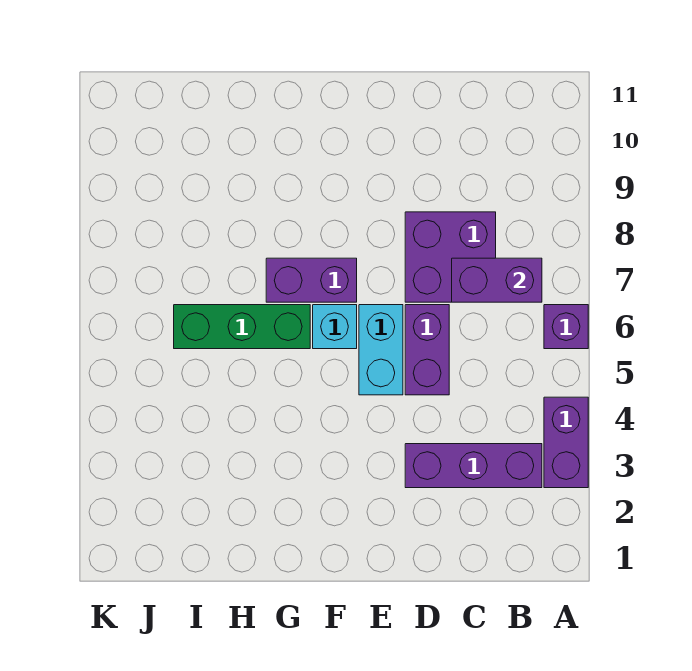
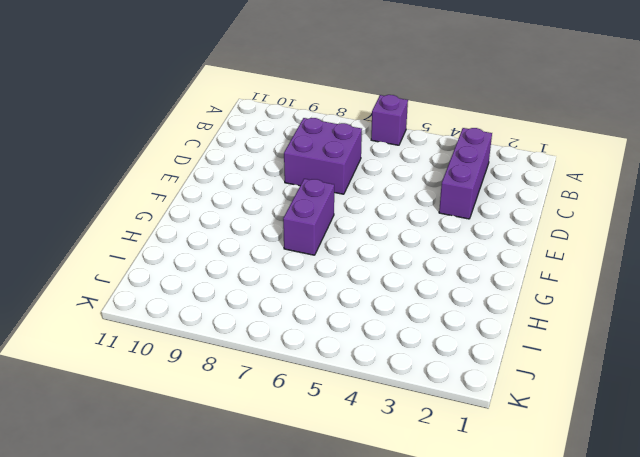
none -> purple 1x2 brick [544,397,588,488]
none -> purple 1x2 brick [405,305,449,395]

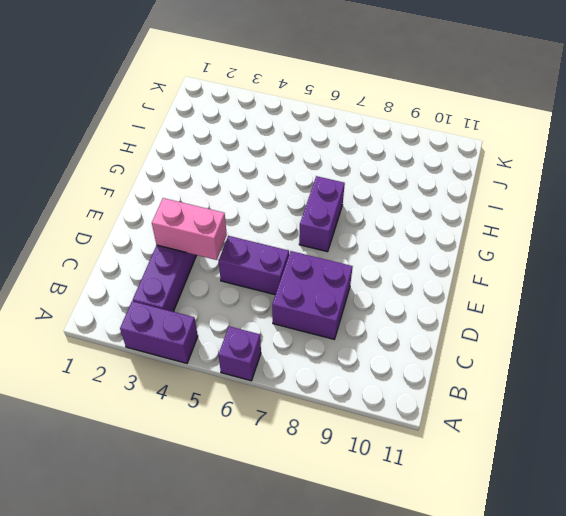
pink 1x2 brick [152,198,227,260] -> none
none -> cyan 1x2 brick [359,305,403,395]
none -> cyan 1x1 brick [313,305,357,349]

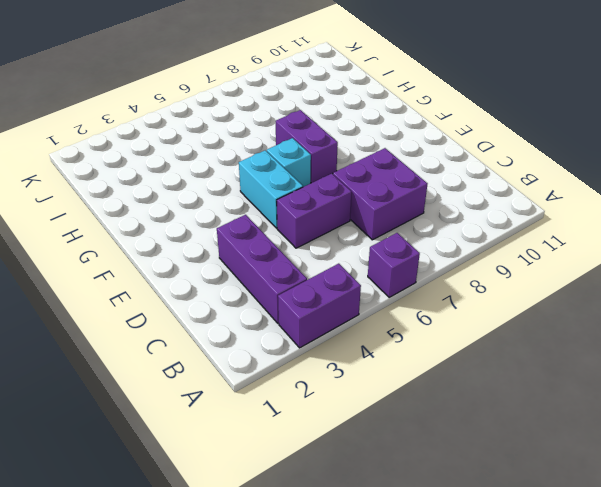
cyan 1x2 brick [239,150,303,228] -> cyan 1x2 brick turned to [359,305,403,395]
none -> green 1x3 brick [174,305,310,349]
none -> purple 1x2 brick [452,258,542,302]

